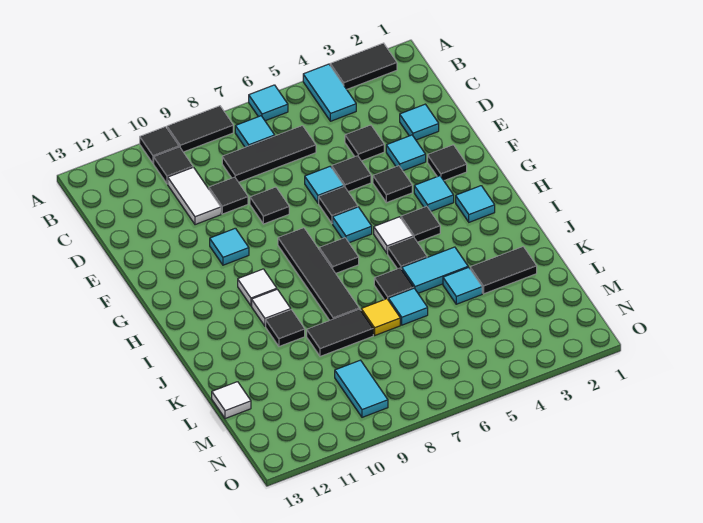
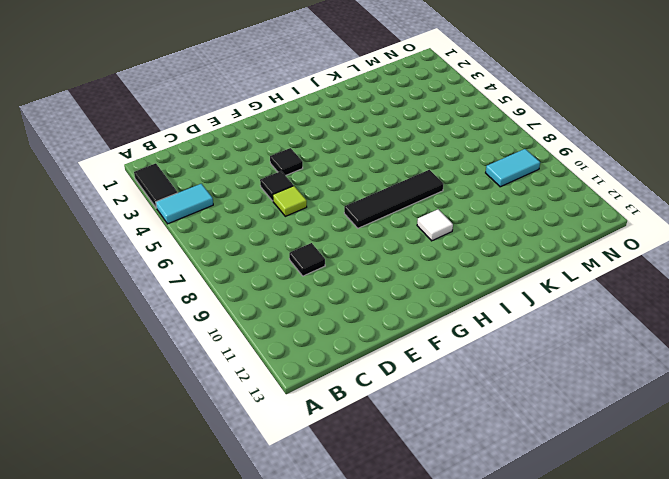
lime 1x1 tile [273,186,307,216] -> cyan 1x1 tile [305,166,344,203]
none -> cyan 1x1 tile [249,85,288,121]
none -> black 1x2 tile [167,106,233,152]
none -> black 1x1 tile [140,127,179,164]
none -> cyan 1x1 tile [235,116,275,147]

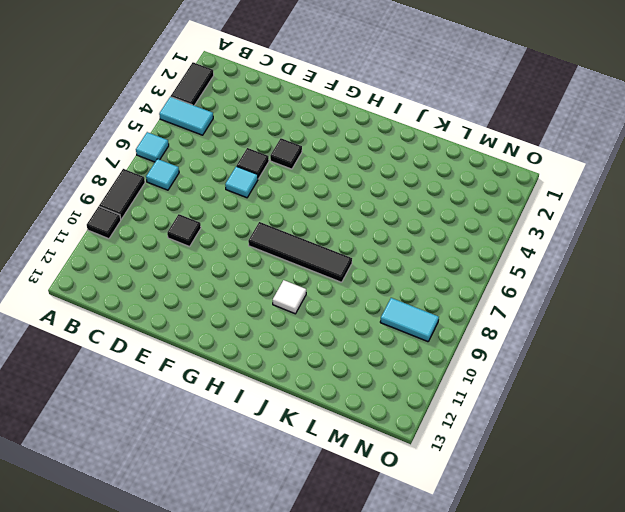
none -> black 1x1 tile [154,147,193,184]
none -> black 1x3 tile [222,126,316,182]
none -> white 1x2 tile [168,167,221,225]
none -> cyan 1x1 tile [400,104,439,140]

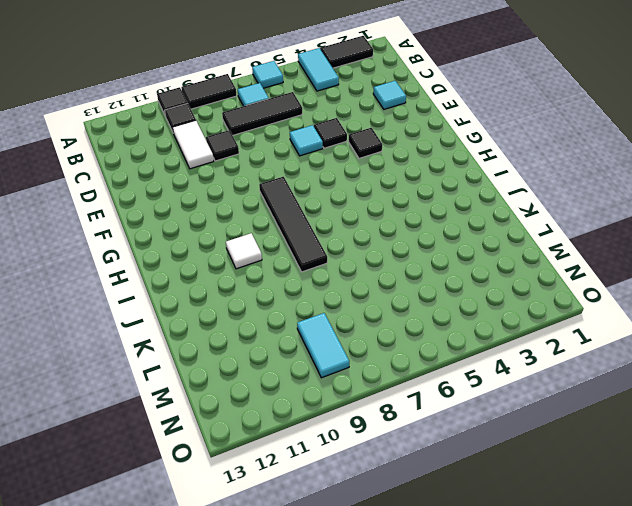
none -> black 1x1 tile [345,125,384,161]
none -> cyan 1x1 tile [386,135,426,171]
none -> black 1x1 tile [250,187,289,224]
none -> black 1x1 tile [428,145,467,181]

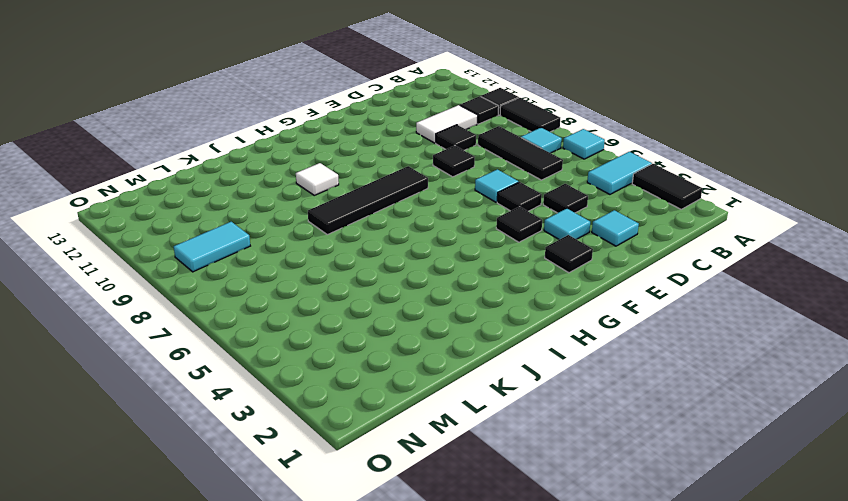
none -> black 1x1 tile [319,187,358,223]
none -> cyan 1x1 tile [210,228,249,265]
none -> cyan 1x1 tile [414,176,454,211]
none -> cyan 1x1 tile [333,207,372,243]

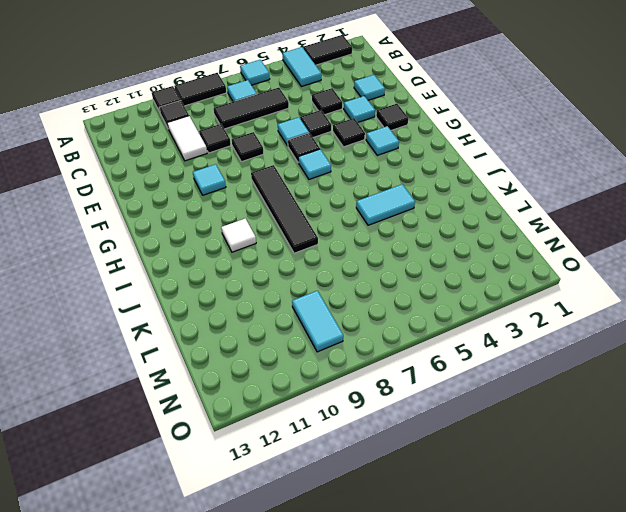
none -> cyan 1x1 tile [456,186,495,222]
none -> black 1x1 tile [401,206,440,242]
none -> white 1x1 tile [374,217,413,254]
none -> black 1x1 tile [319,238,359,273]

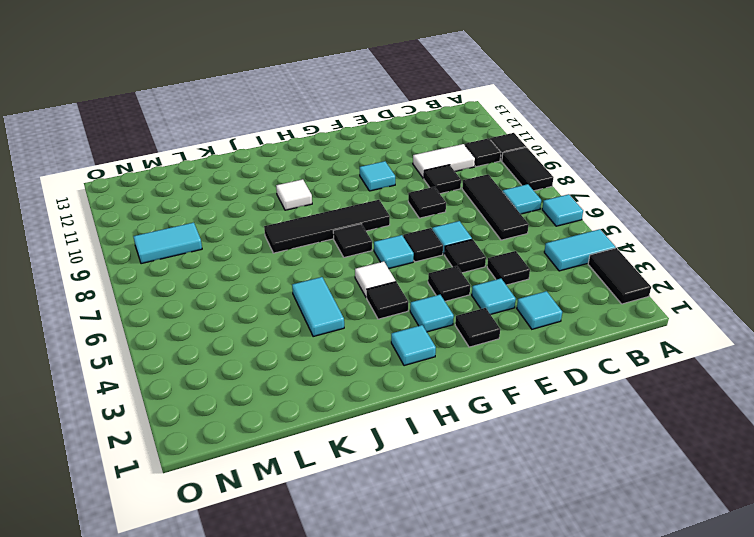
none -> white 1x1 tile [238,269,277,306]
none -> black 1x1 tile [388,237,427,269]
none -> black 1x1 tile [374,268,414,300]
none -> black 1x1 tile [266,310,305,346]

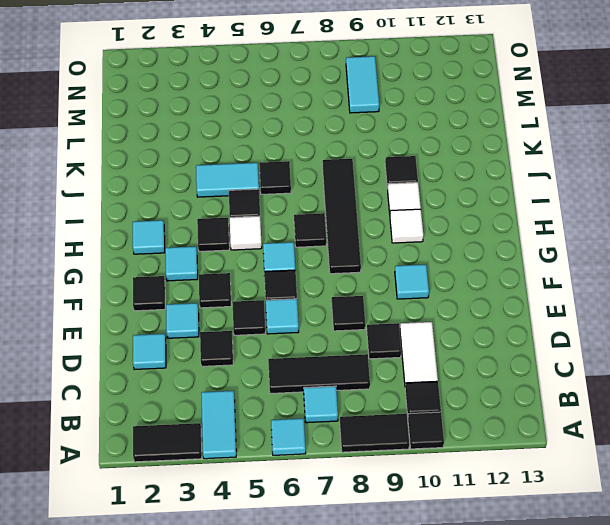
none -> black 1x2 tile [470,247,537,294]
none -> cyan 1x1 tile [443,267,482,304]
none -> cyan 1x1 tile [388,288,428,325]
none -> yellow 1x1 tile [361,299,400,335]

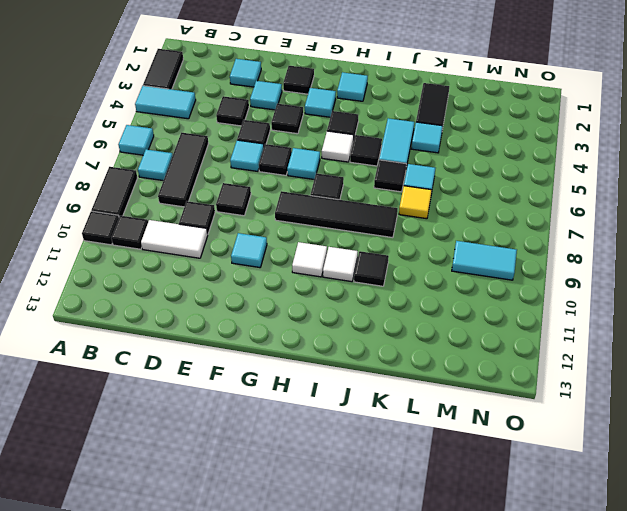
none -> black 1x2 tile [307,309,373,356]
none -> white 1x1 tile [212,382,251,419]

